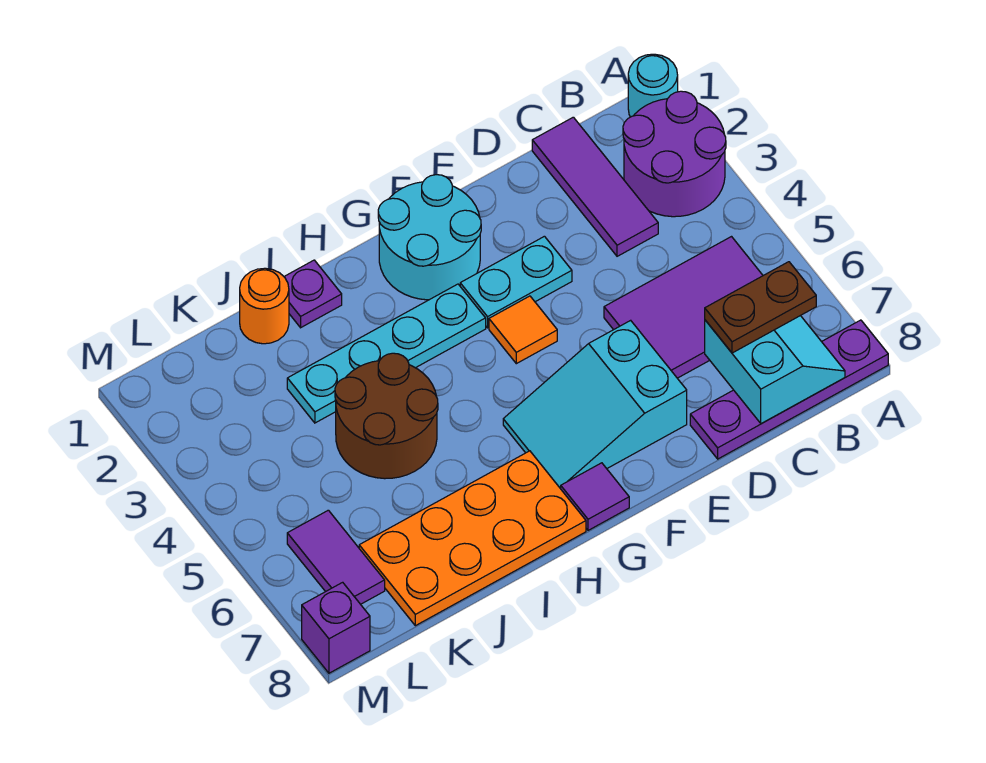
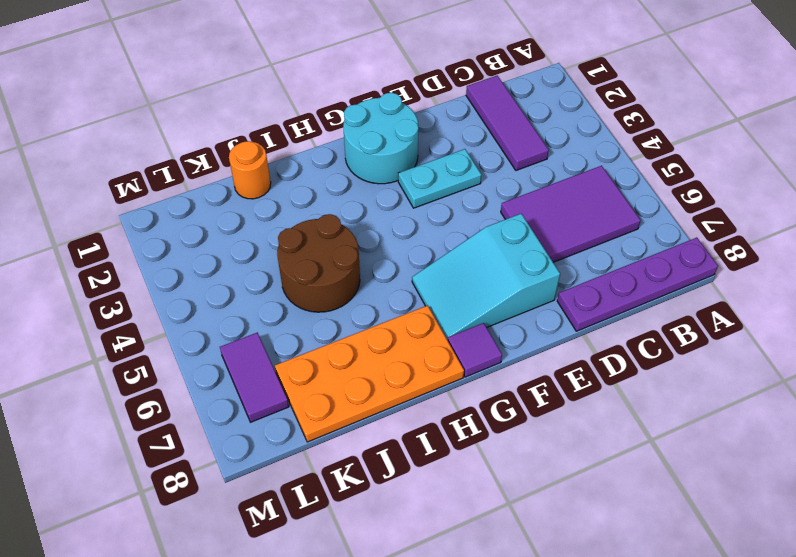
none -> cyan 1x1 round brick [628,54,678,117]
none -> purple 2x2 round brick [623,91,726,217]
none -> orange 1x1 tile [489,296,557,364]

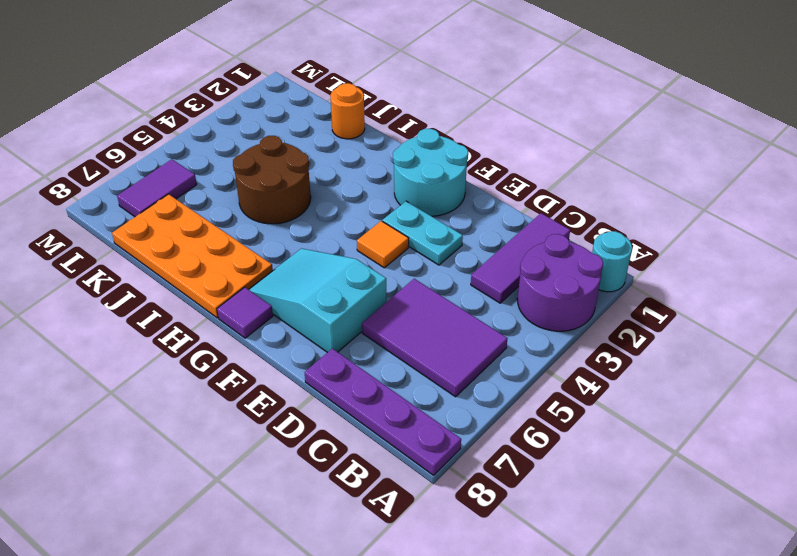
none -> cyan 1x4 plate [287,284,486,423]
none -> purple 1x1 plate [284,260,342,328]
none -> purple 1x1 brick [302,582,370,673]

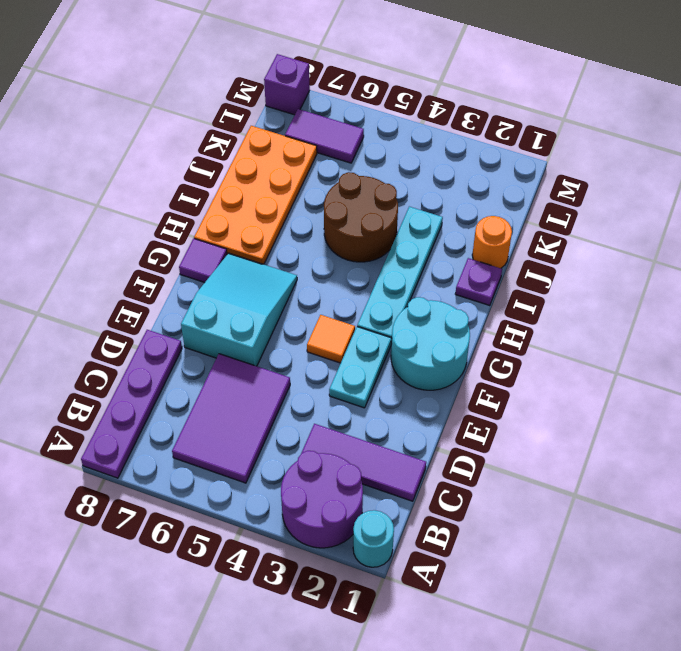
none -> cyan 2x2 slope [705,316,845,423]
none -> brown 1x2 plate [705,262,816,353]

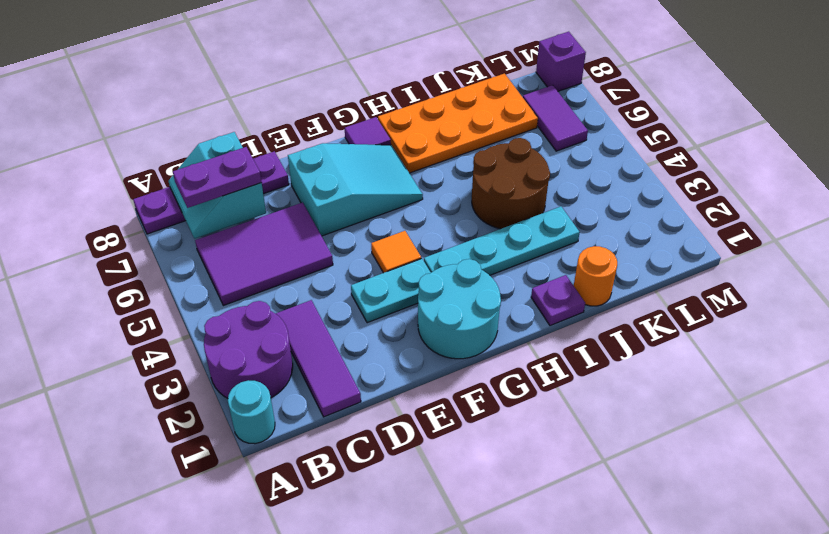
purple 1x2 plate [173,147,262,208] -> brown 1x2 plate [705,262,816,353]

